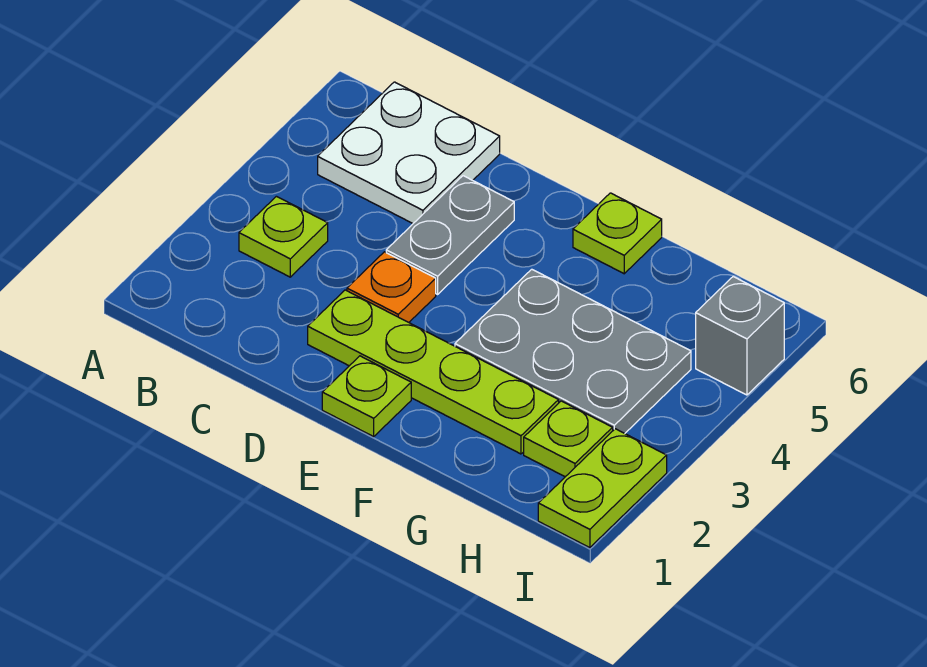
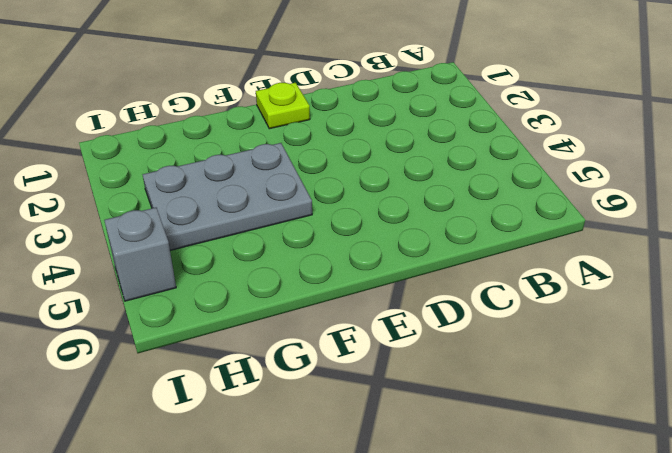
none -> lime 1x1 plate [239,196,328,277]
none -> white 2x2 plate [318,82,500,223]

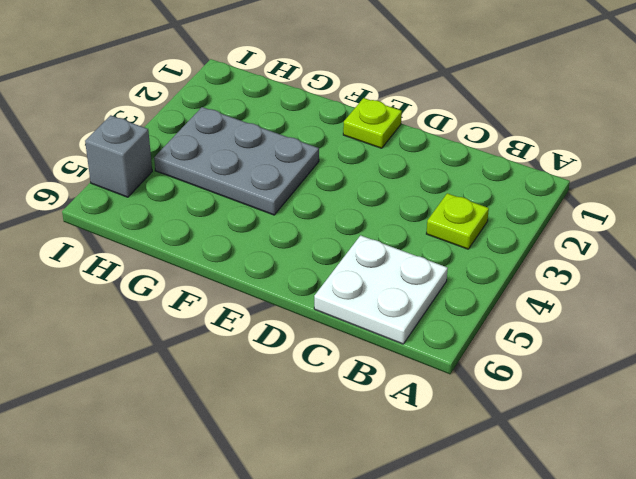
none -> lime 1x4 plate [308,290,559,454]
none -> orange 1x1 plate [347,252,436,322]

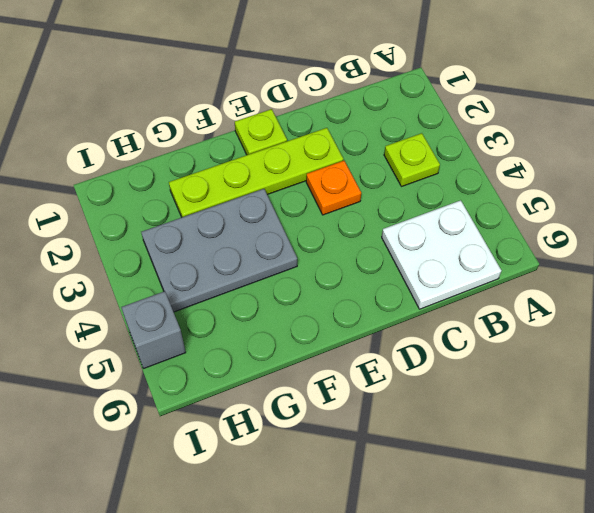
none -> grey 1x2 plate [386,176,514,294]
none -> lime 1x1 plate [573,193,662,274]

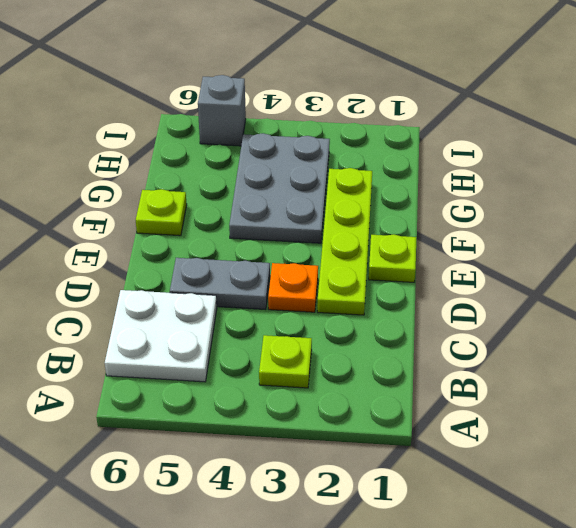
none -> lime 1x1 plate [524,401,613,477]
none -> lime 1x2 plate [538,429,667,548]

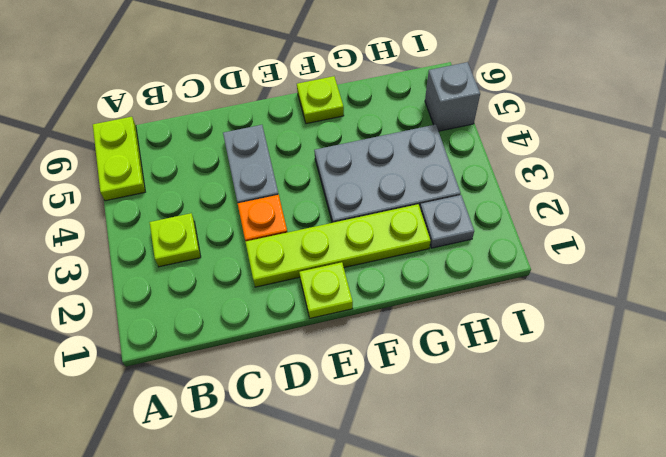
lime 1x2 plate [93,117,145,201] -> lime 1x2 plate moved to [538,429,667,548]
grey 1x1 plate [420,195,474,248] -> lime 1x1 plate [524,401,613,477]
none -> white 2x2 plate [318,82,500,223]

